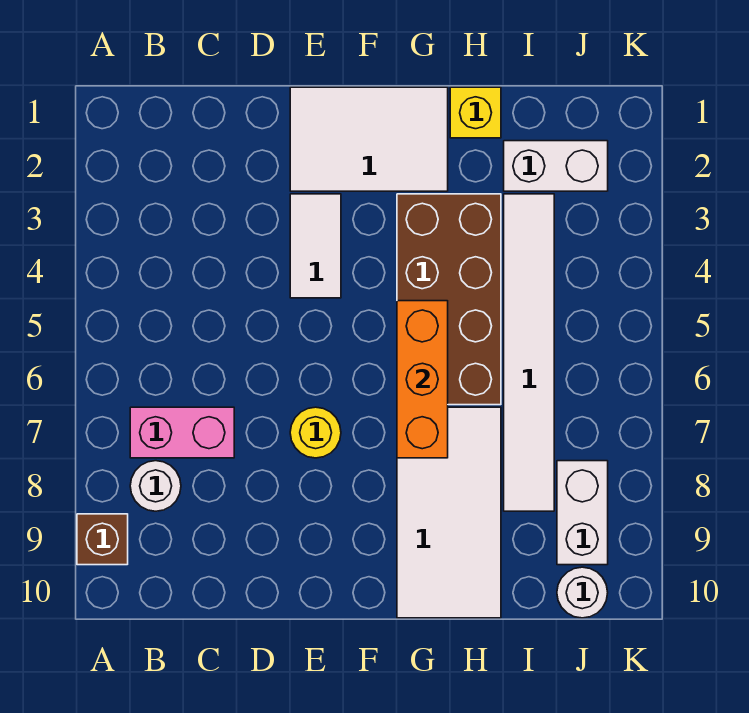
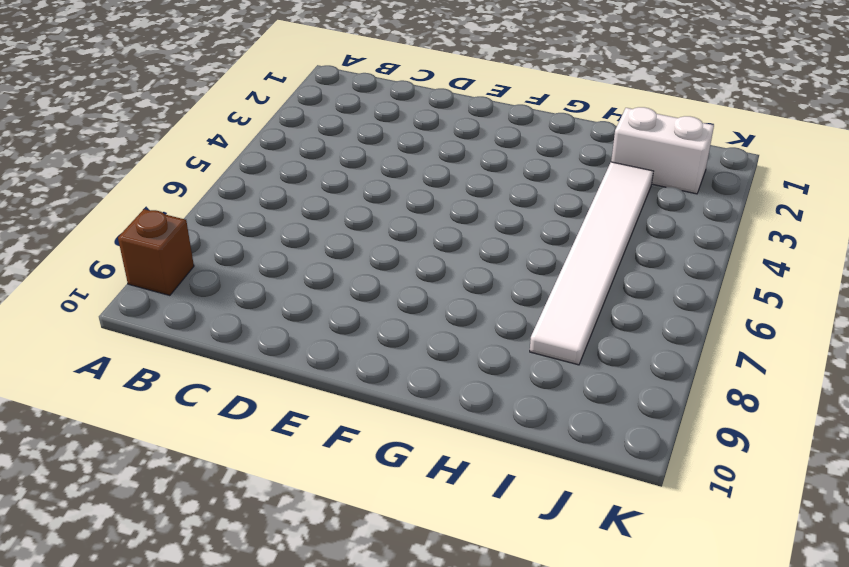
none -> pink 1x2 brick [130,407,234,458]
none -> white 1x1 round brick [130,461,181,511]
none -> white 2x3 tile [290,87,448,191]

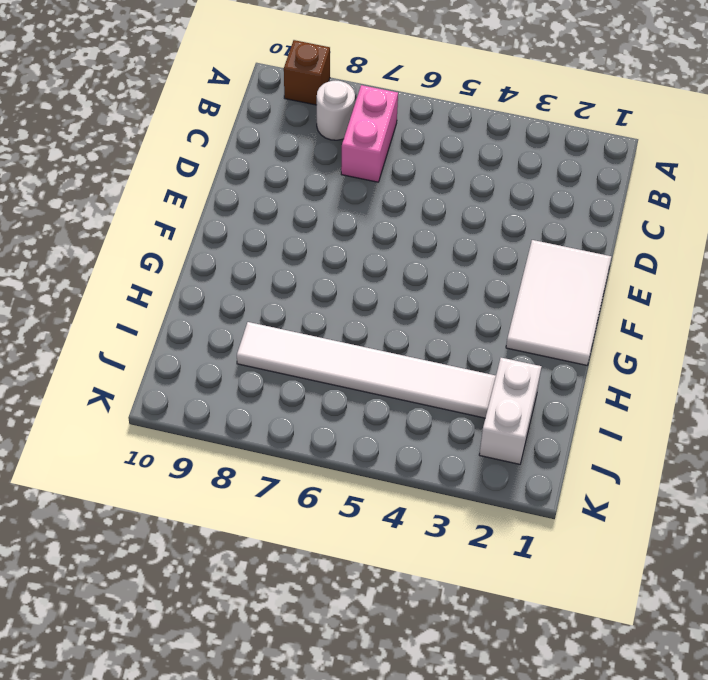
none -> white 1x2 tile [290,194,341,298]
none -> yellow 1x1 round brick [290,407,341,458]
none -> brown 2x4 brick [397,194,501,405]

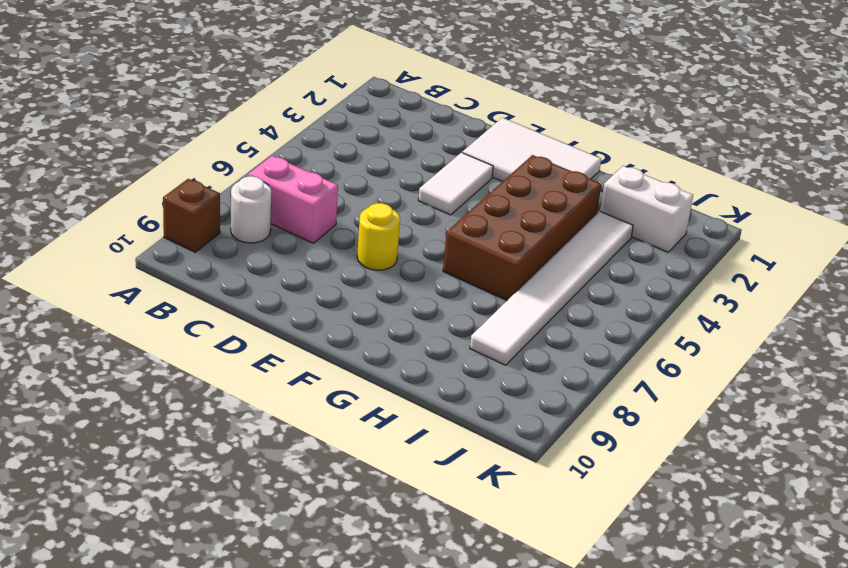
none -> white 2x4 tile [397,407,501,618]
none -> yellow 1x1 brick [450,87,501,138]
none -> white 1x2 brick [557,461,608,565]

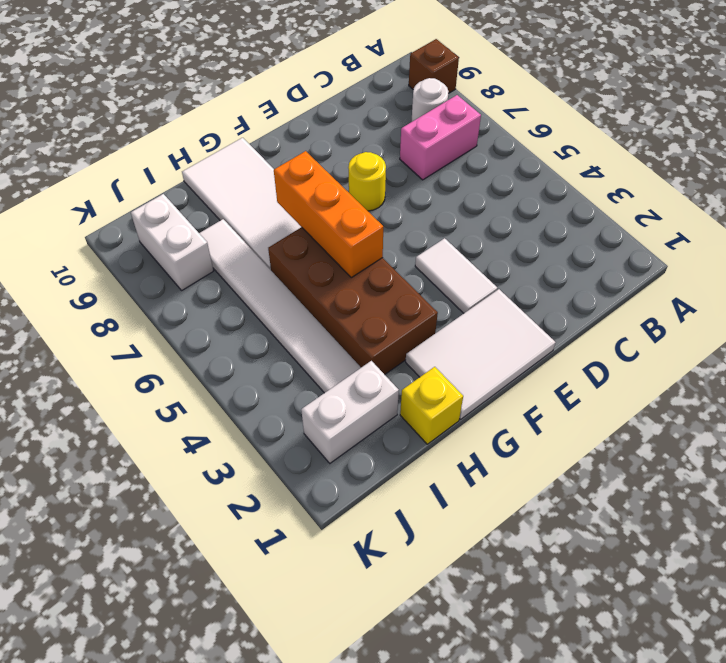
none -> white 1x1 round brick [557,567,608,618]

